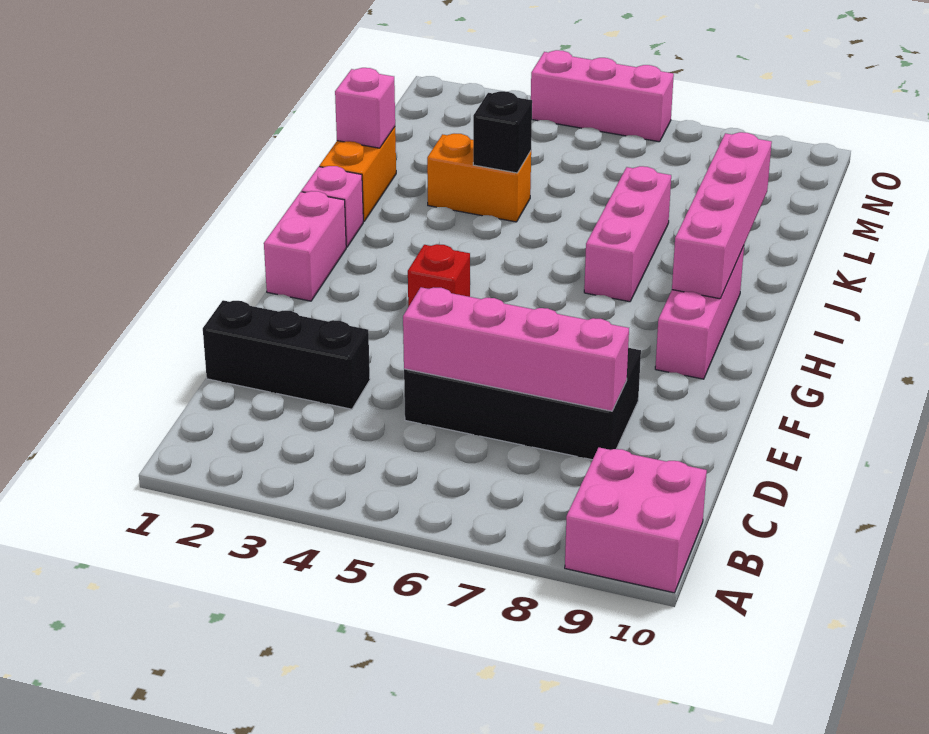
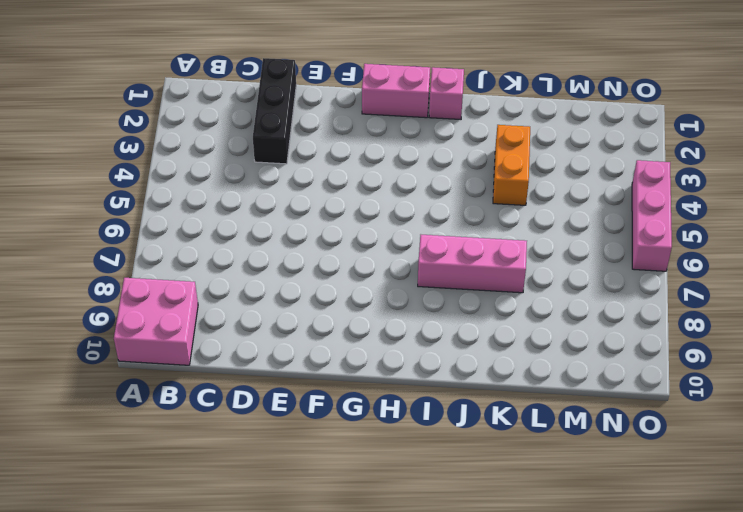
none -> black 2x4 brick [404,348,641,460]
none -> red 1x1 brick [408,244,470,307]
none -> pink 1x3 brick [655,246,744,379]

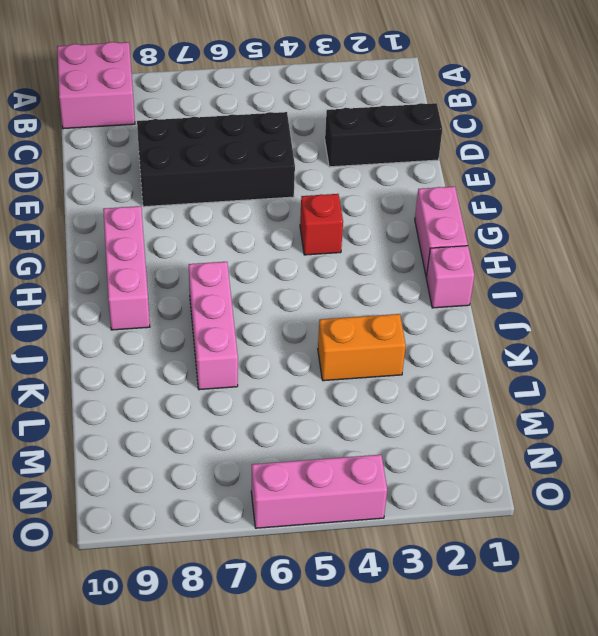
none -> orange 1x2 brick [319,127,396,222]
none -> pink 1x4 brick [403,287,629,411]
none -> pink 1x4 brick [672,132,772,299]

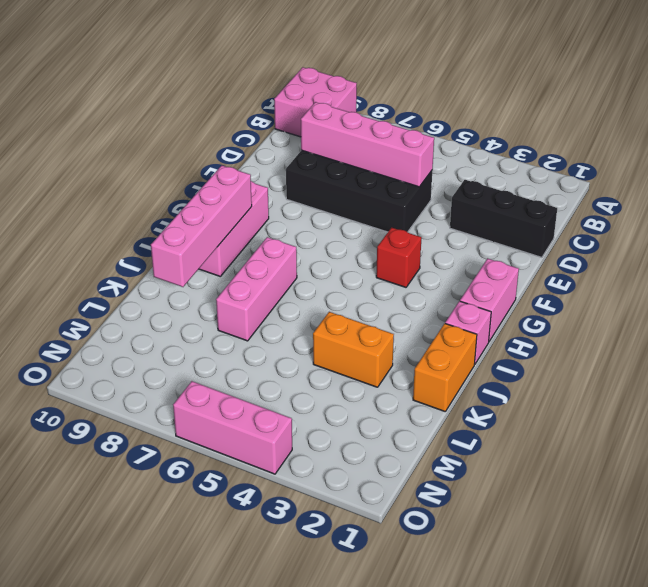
none -> pink 1x1 brick [335,68,395,148]
none -> black 1x1 brick [473,91,532,173]

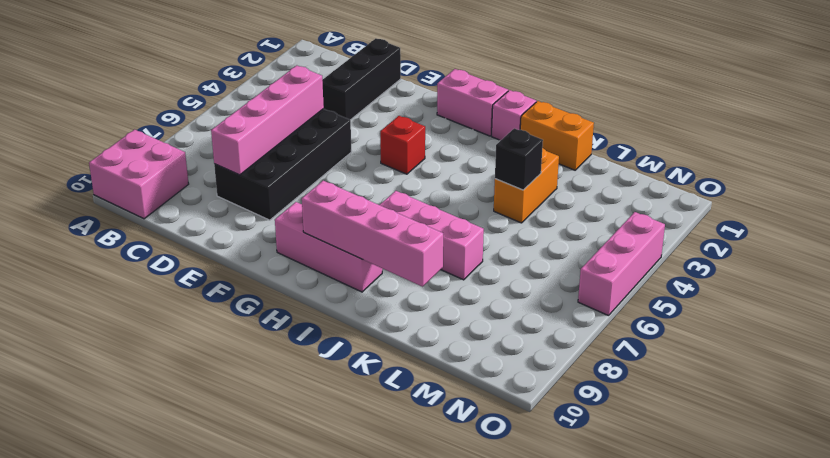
none -> pink 1x1 brick [335,68,395,148]

